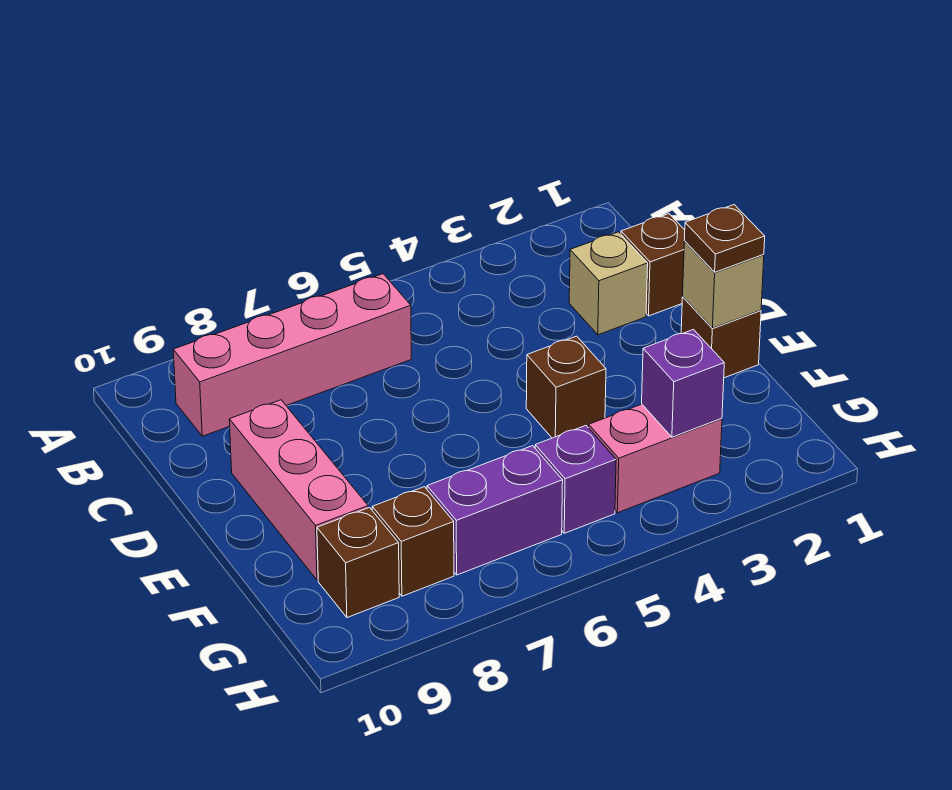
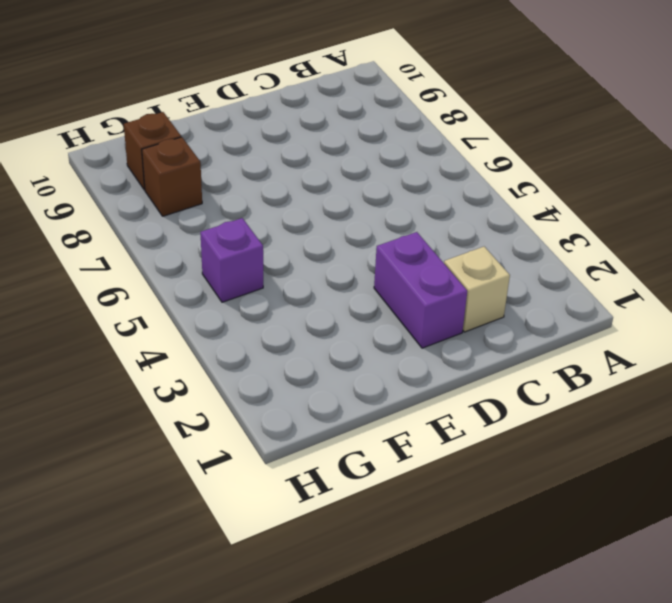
purple 1x2 brick [374,232,467,348] -> purple 1x2 brick moved to [427,446,563,575]
none -> pink 1x4 brick [173,274,411,436]
none -> brown 1x1 brick [621,214,685,316]
none -> pink 1x3 brick [229,400,368,580]

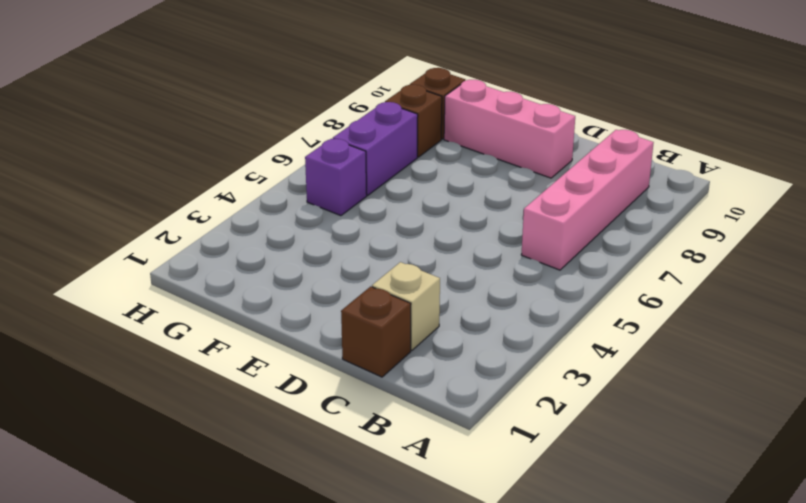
none -> brown 1x1 brick [681,297,761,378]
none -> brown 1x1 brick [526,336,606,438]
none -> pink 1x2 brick [589,404,722,513]

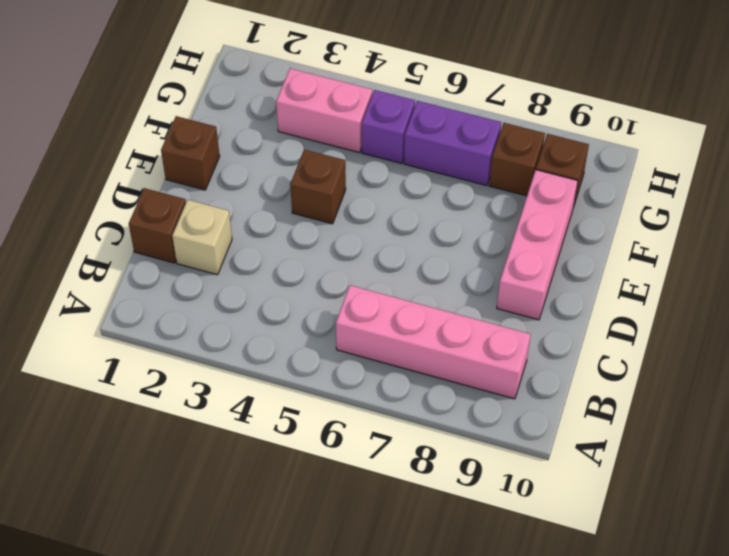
none -> tan 1x1 brick [683,241,764,328]
none -> purple 1x1 brick [642,330,724,437]
none -> brown 1x1 plate [684,205,765,272]

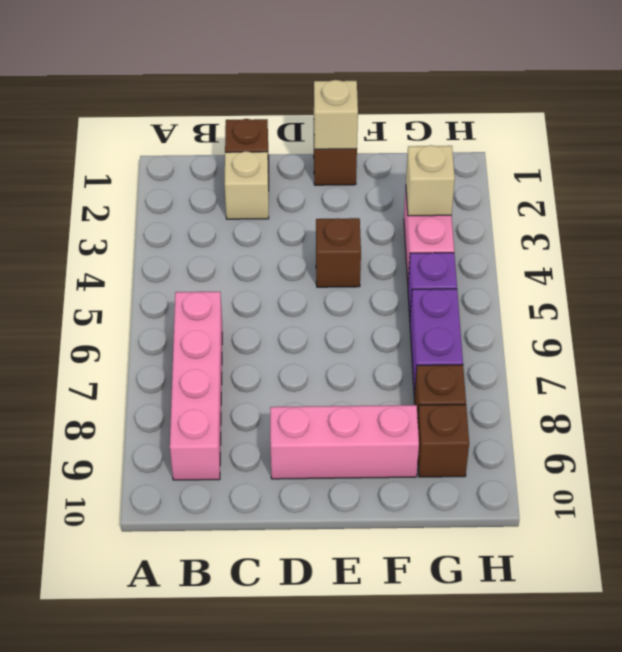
tan 1x1 brick [406,145,455,216] -> purple 1x1 brick [642,330,724,437]
none -> brown 1x1 plate [684,205,765,272]

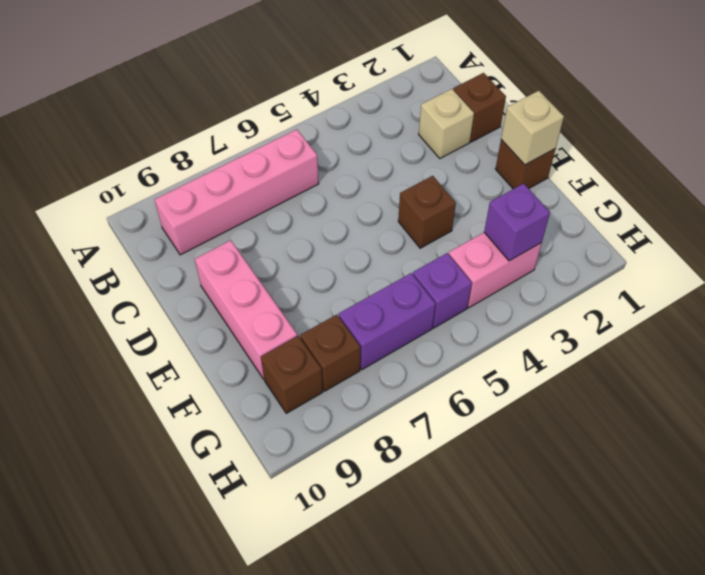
none -> brown 1x1 plate [684,205,765,272]

